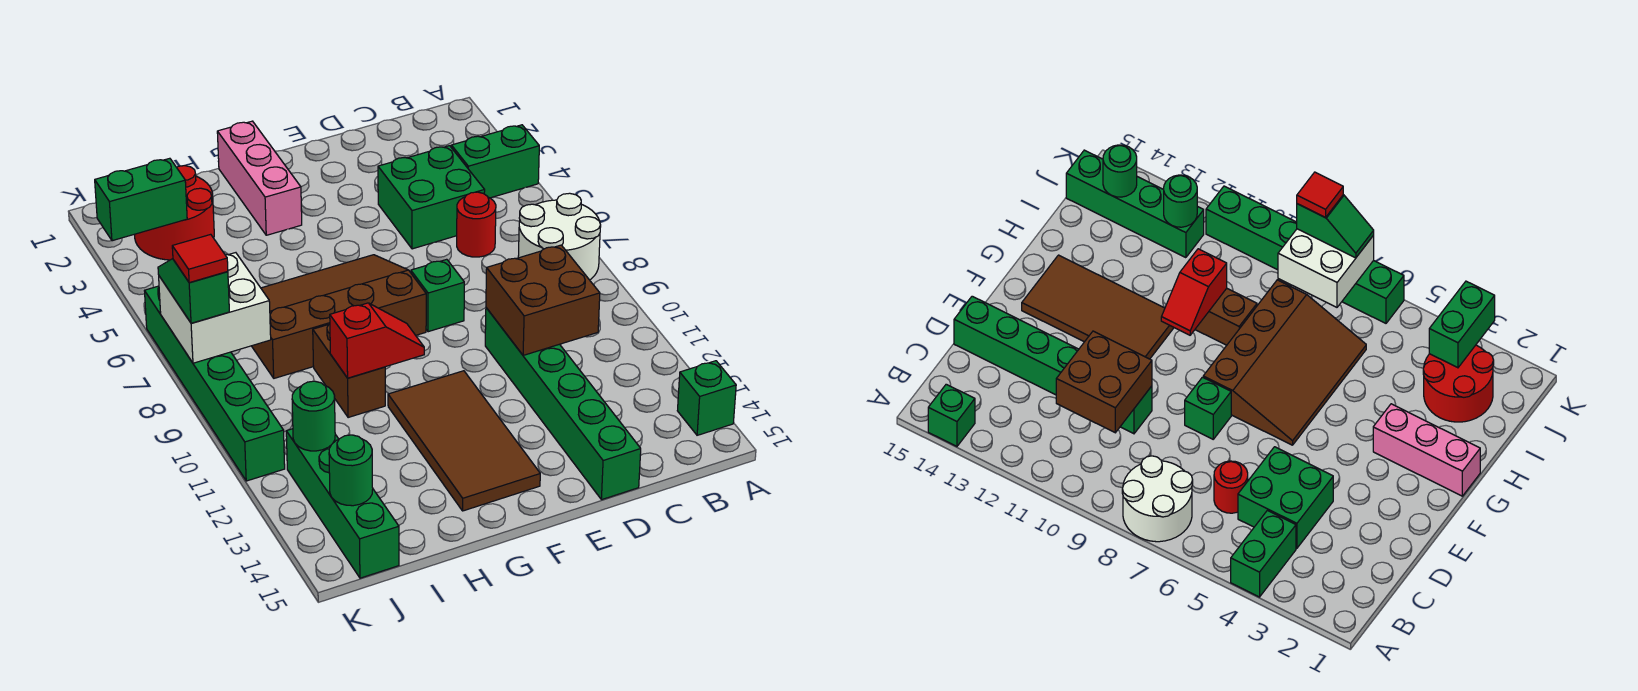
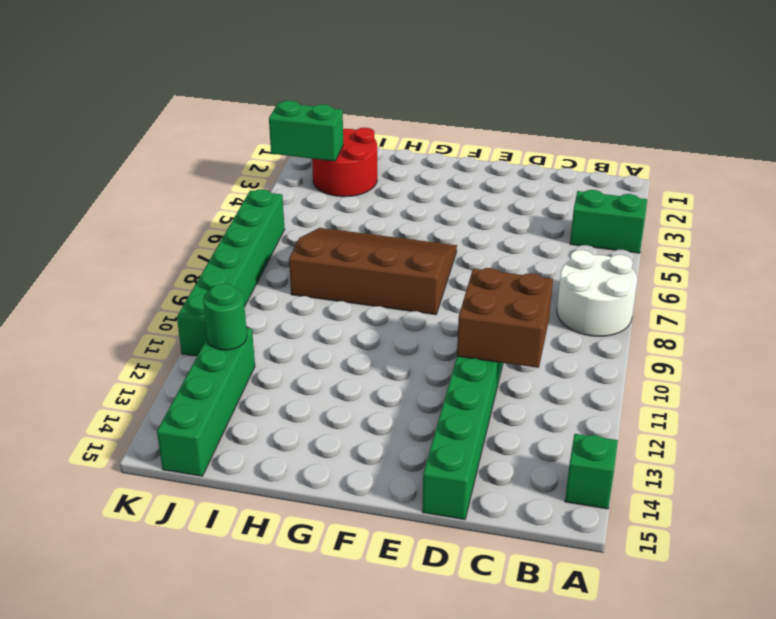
none -> green 2x2 brick [378,146,485,249]
none -> red 1x1 round brick [457,192,496,257]
none -> green 1x1 brick [411,259,464,332]

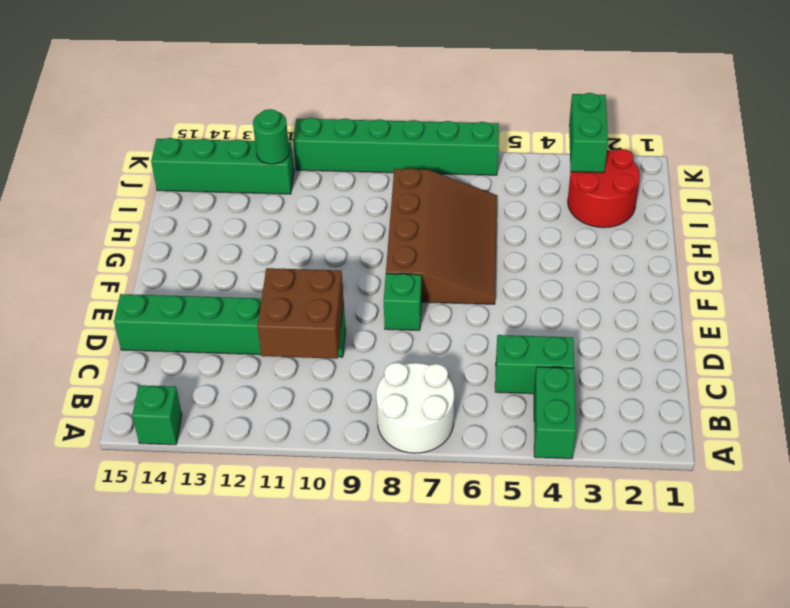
green 1x2 brick [495,335,574,394] -> green 2x2 brick [378,146,485,249]
none -> red 1x1 round brick [457,192,496,257]
none -> brown 2x4 tile [388,371,540,511]
none -> pink 1x3 brick [217,121,302,235]

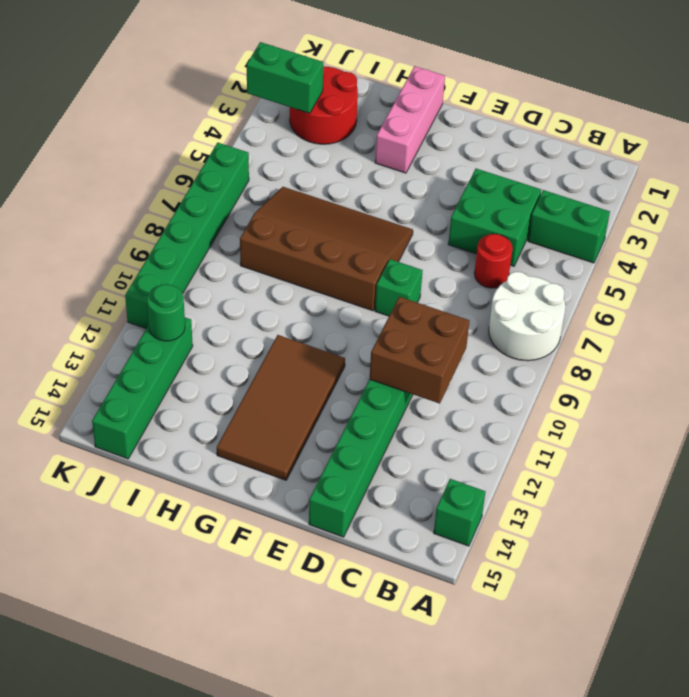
none -> brown 1x2 brick [313,324,385,418]
none -> red 1x2 slope [330,303,424,378]
none -> white 2x2 brick [159,253,271,363]

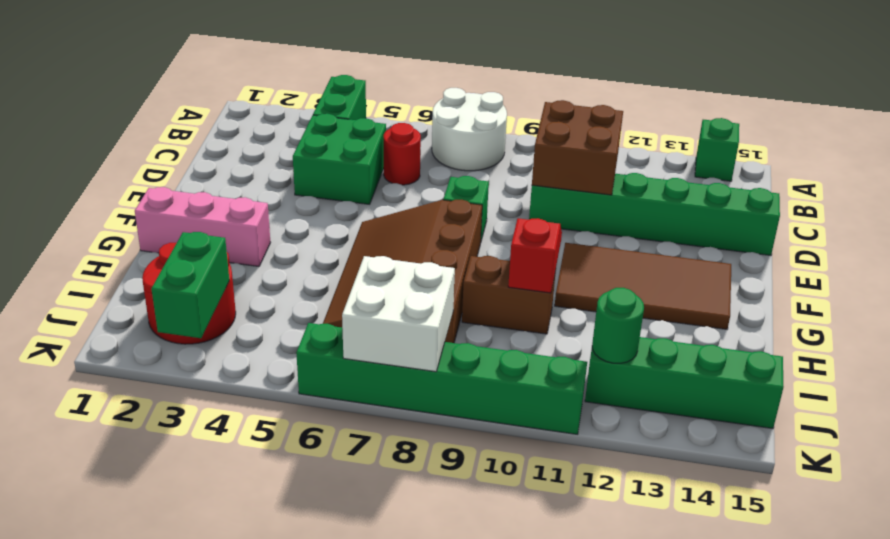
none -> green 1x1 round brick [329,435,373,506]
none -> green 1x2 slope [158,259,229,323]
none -> red 1x1 tile [172,234,228,283]

